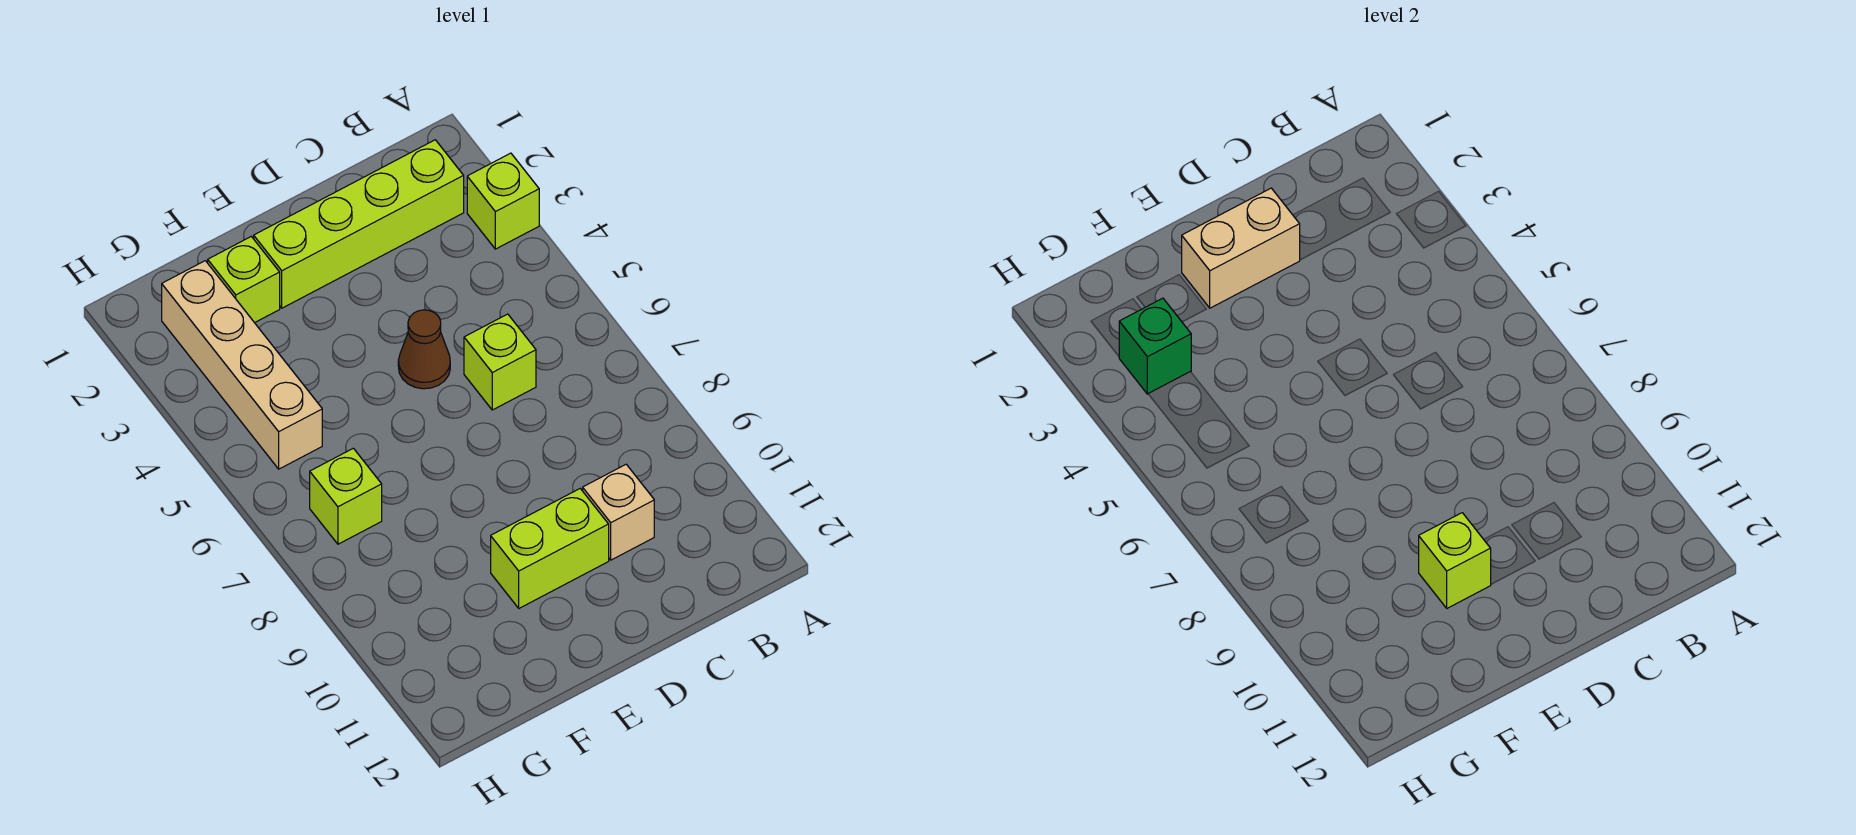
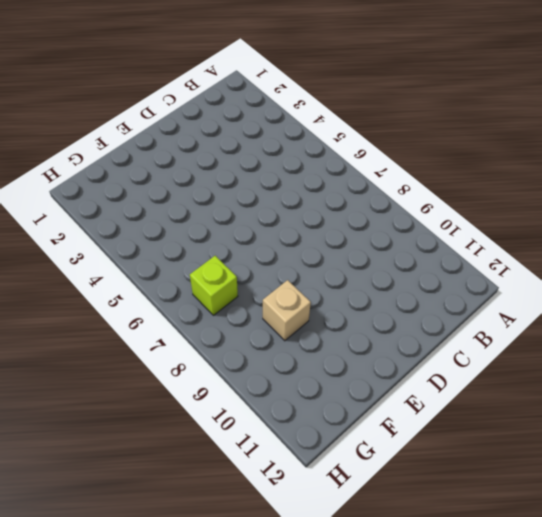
tan 1x1 brick [263,280,311,341] -> tan 1x1 brick moved to [583,464,654,560]
none -> lime 1x1 brick [467,153,539,249]
none -> lime 1x4 brick [254,140,464,308]
none -> lime 1x1 brick [464,314,536,410]

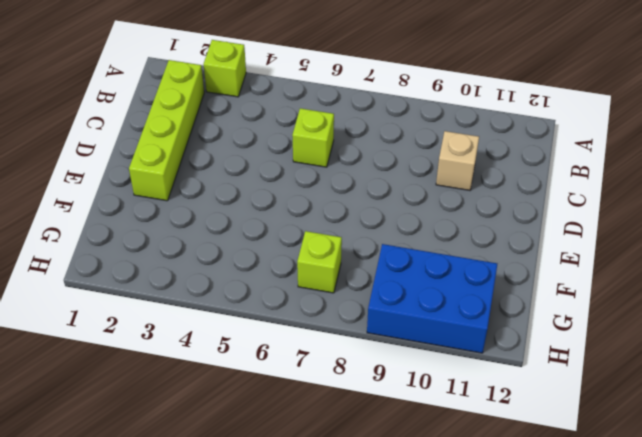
blue 2x3 brick [367,244,497,353] -> none
none -> brown 1x1 cone [398,310,450,389]
none -> lime 1x2 brick [491,489,609,608]
none -> lime 1x1 brick [208,237,280,323]

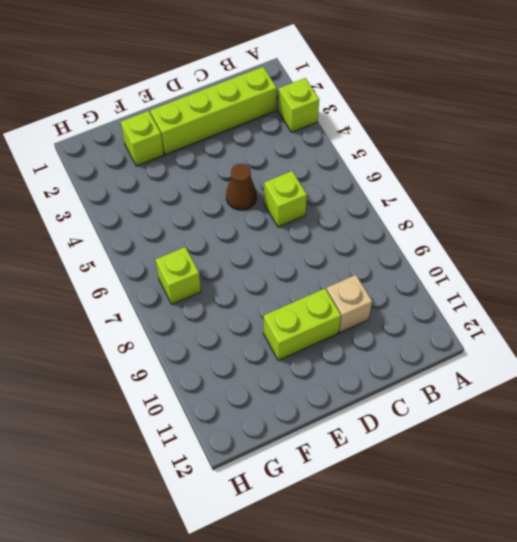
none -> tan 1x4 brick [162,261,322,469]
none -> tan 1x2 brick [1182,188,1300,308]
none -> lime 1x1 brick [1419,513,1491,608]

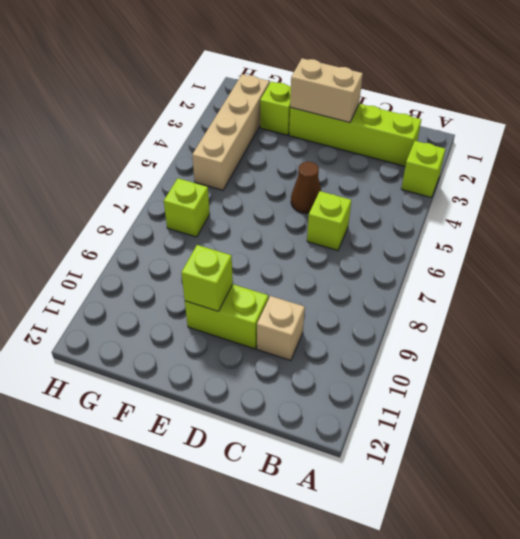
none -> green 1x1 brick [1119,298,1191,394]

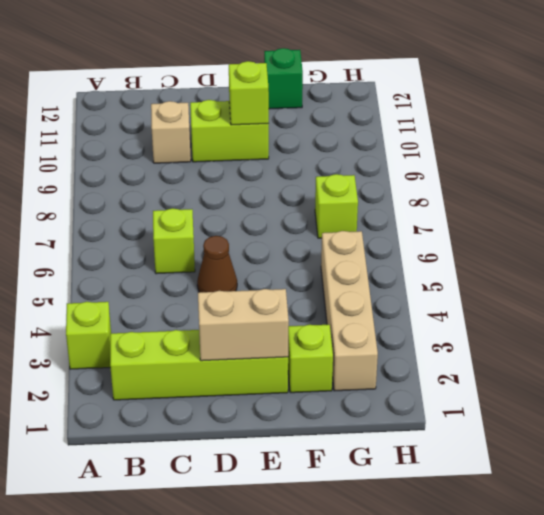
green 1x1 brick [264,48,303,109] -> green 1x1 brick moved to [1119,298,1191,394]

